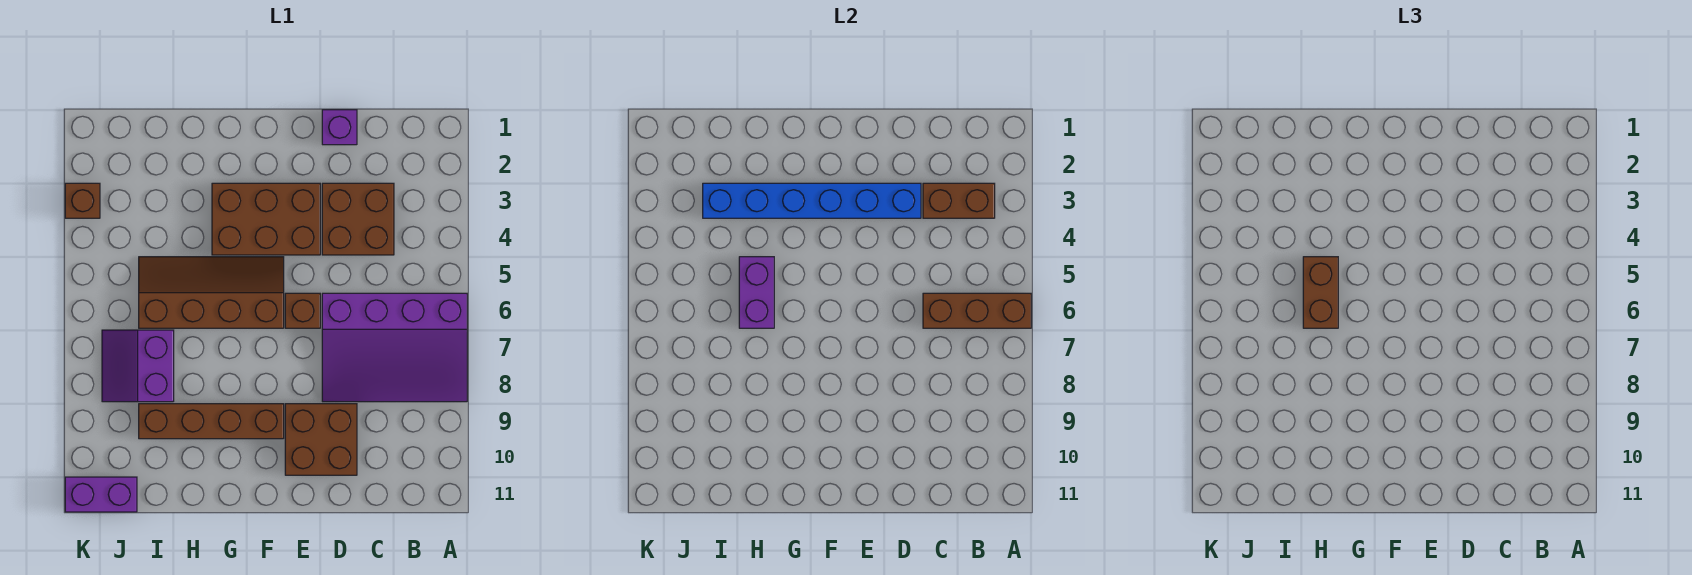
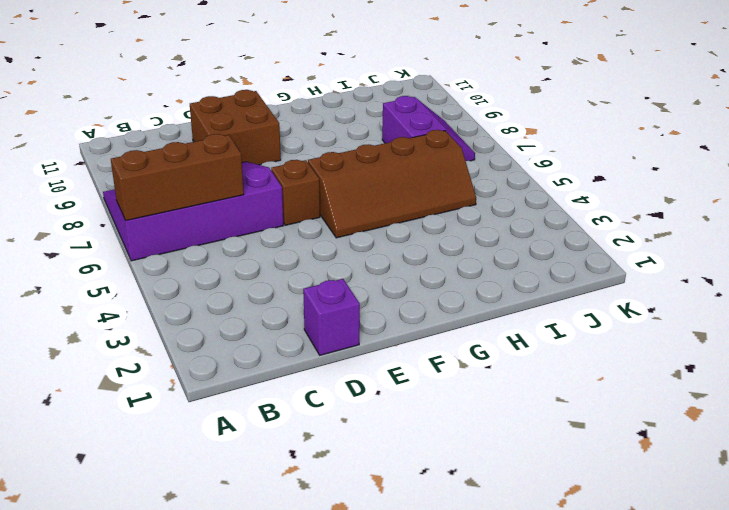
none -> brown 2x2 brick [322,183,394,255]
none -> brown 2x3 brick [212,183,320,255]
none -> brown 1x4 brick [139,404,284,439]

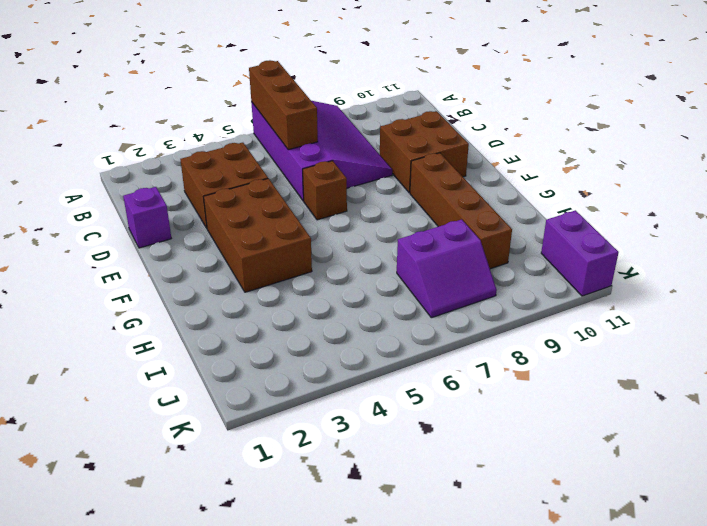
none -> brown 2x4 slope [139,257,284,328]
none -> brown 1x1 brick [65,183,100,218]
none -> brown 1x2 brick [923,183,995,218]

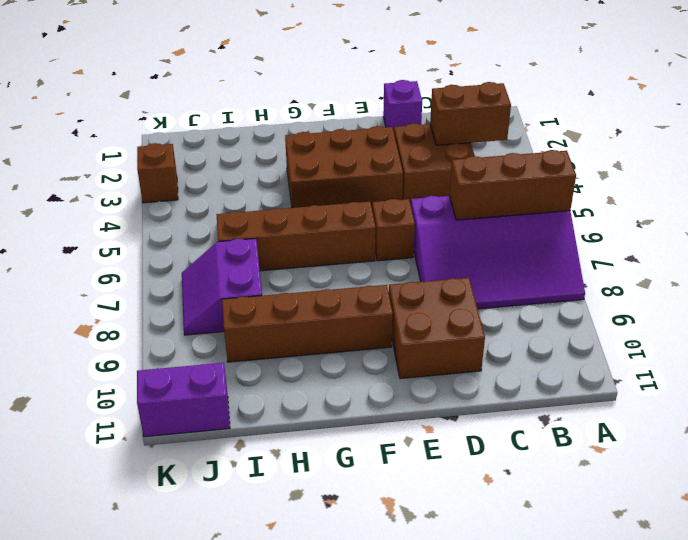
none -> blue 1x6 brick [703,183,921,218]
none -> purple 1x2 brick [739,257,774,328]
none -> brown 1x2 brick [1303,257,1338,328]

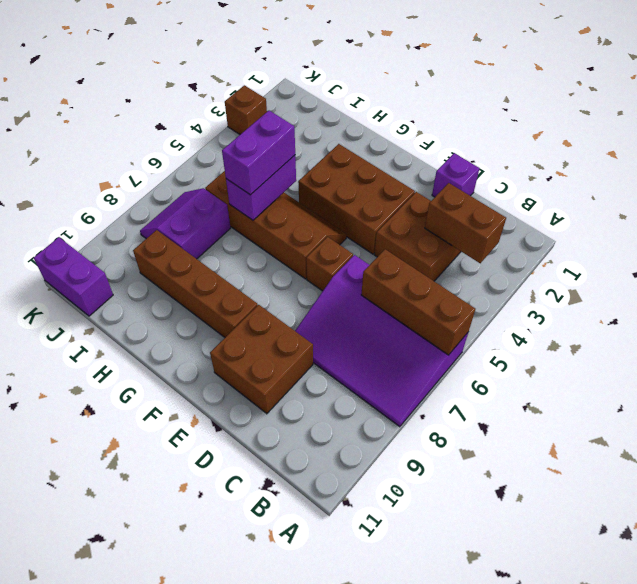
purple 1x2 brick [222,111,295,195] -> brown 1x2 brick [1303,257,1338,328]
none -> blue 1x6 brick [703,183,921,218]

